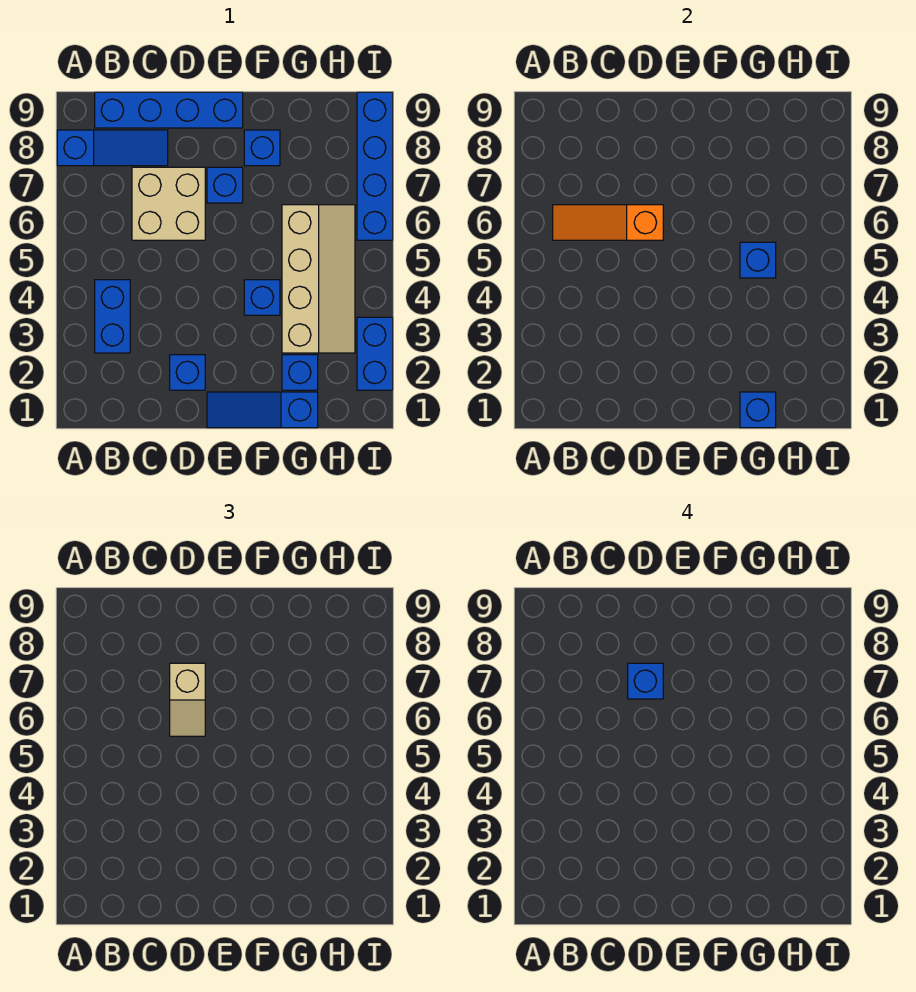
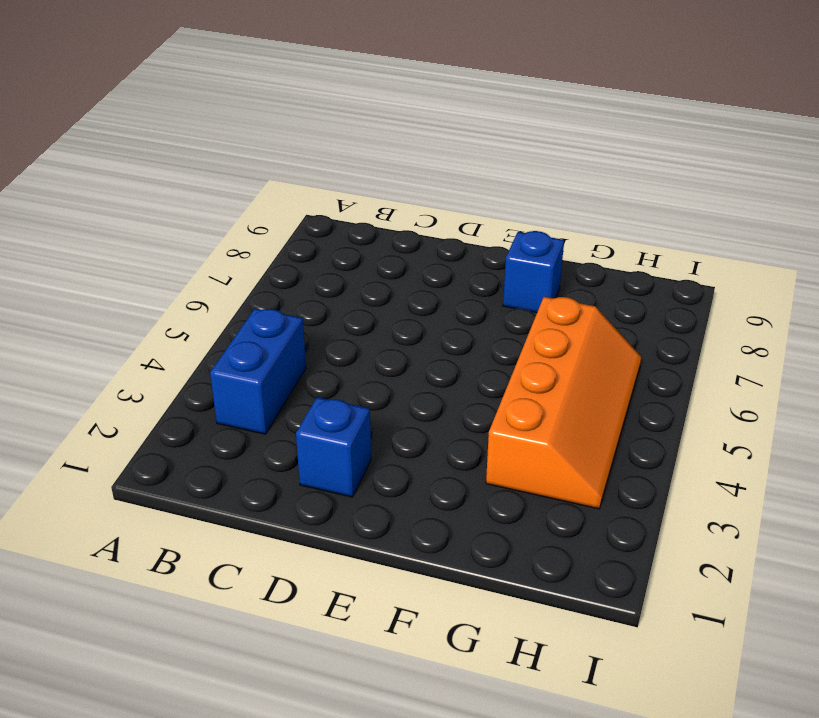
orange 2x4 slope [486,297,641,509] -> tan 2x4 slope [282,205,355,353]
none -> blue 1x3 slope [57,130,168,166]
none -> blue 1x4 brick [95,92,243,128]
none -> tan 2x2 brick [132,167,205,240]

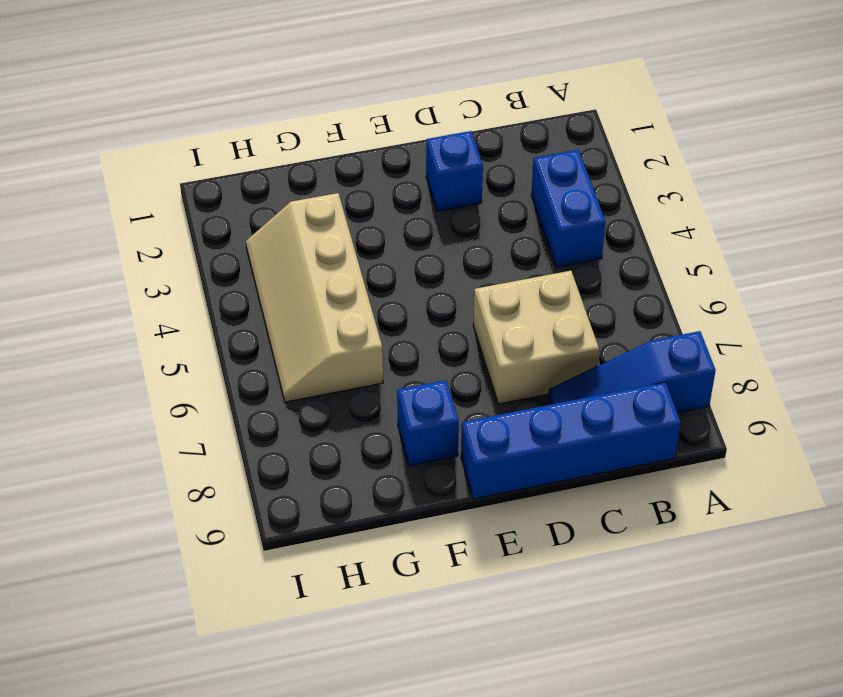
none -> blue 1x3 slope [207,392,318,428]
none -> blue 1x1 brick [207,167,243,203]
none -> blue 1x1 brick [244,280,280,315]

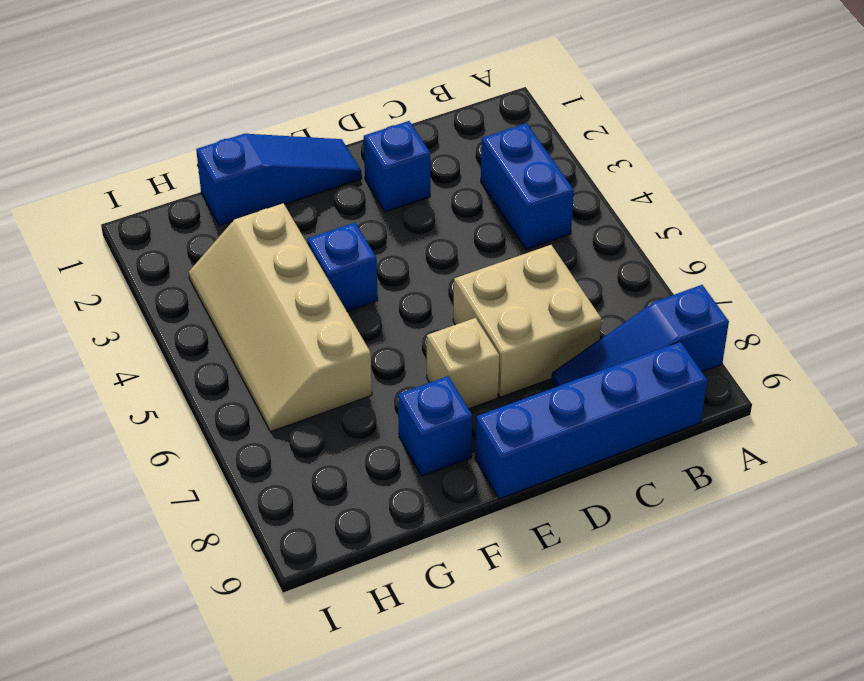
tan 1x1 brick [427,318,499,409] -> blue 1x1 brick [207,167,243,203]
none -> blue 1x1 brick [282,355,318,390]
none -> blue 1x2 brick [357,317,393,390]
none -> blue 1x4 brick [357,92,393,240]

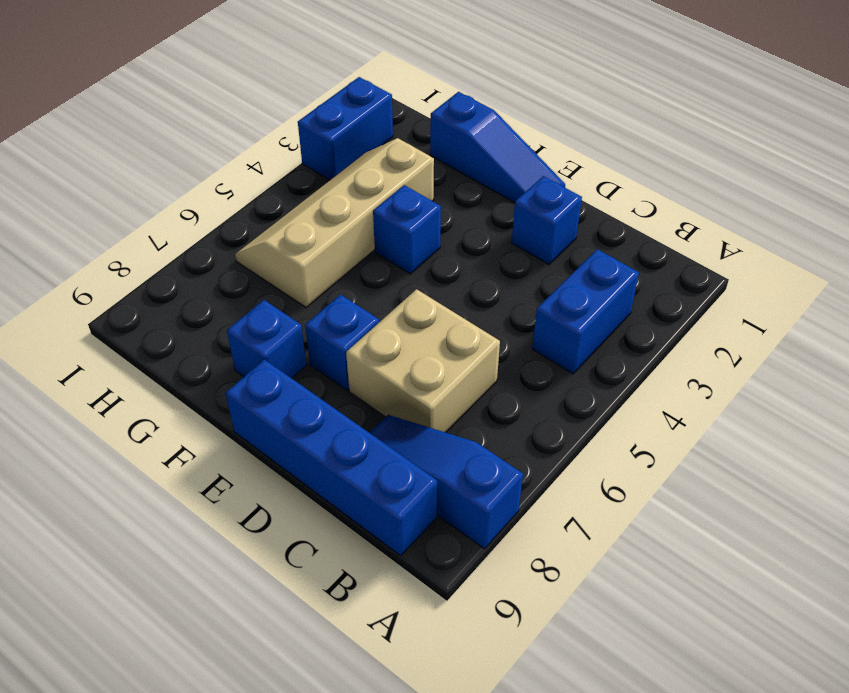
none -> blue 1x1 brick [282,355,318,390]
none -> blue 1x4 brick [357,92,393,240]
none -> orange 1x3 slope [553,205,663,240]

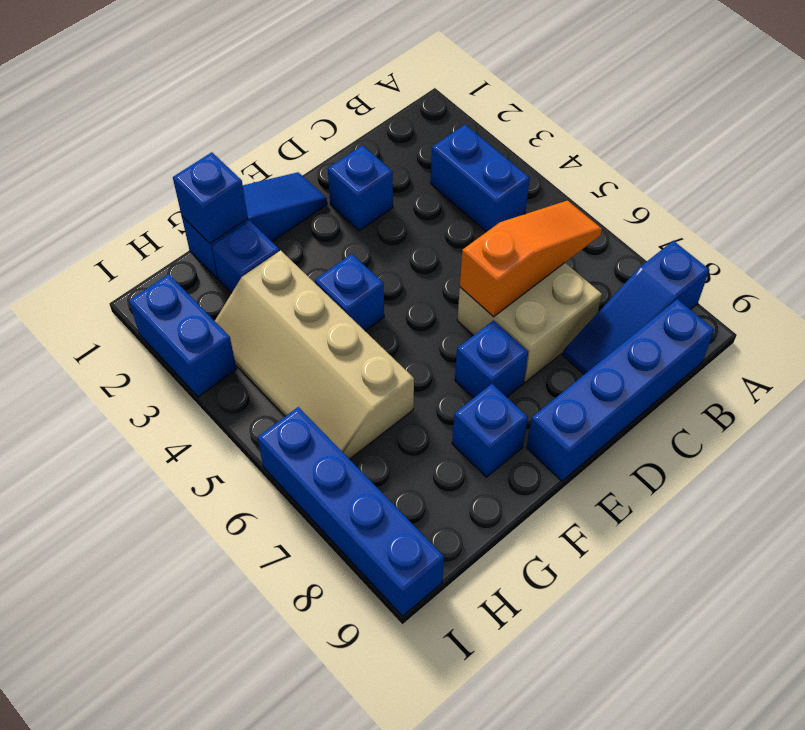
none -> blue 1x1 brick [740,242,776,278]
none -> tan 1x2 slope [170,663,205,736]
none -> blue 1x1 brick [628,663,663,699]

